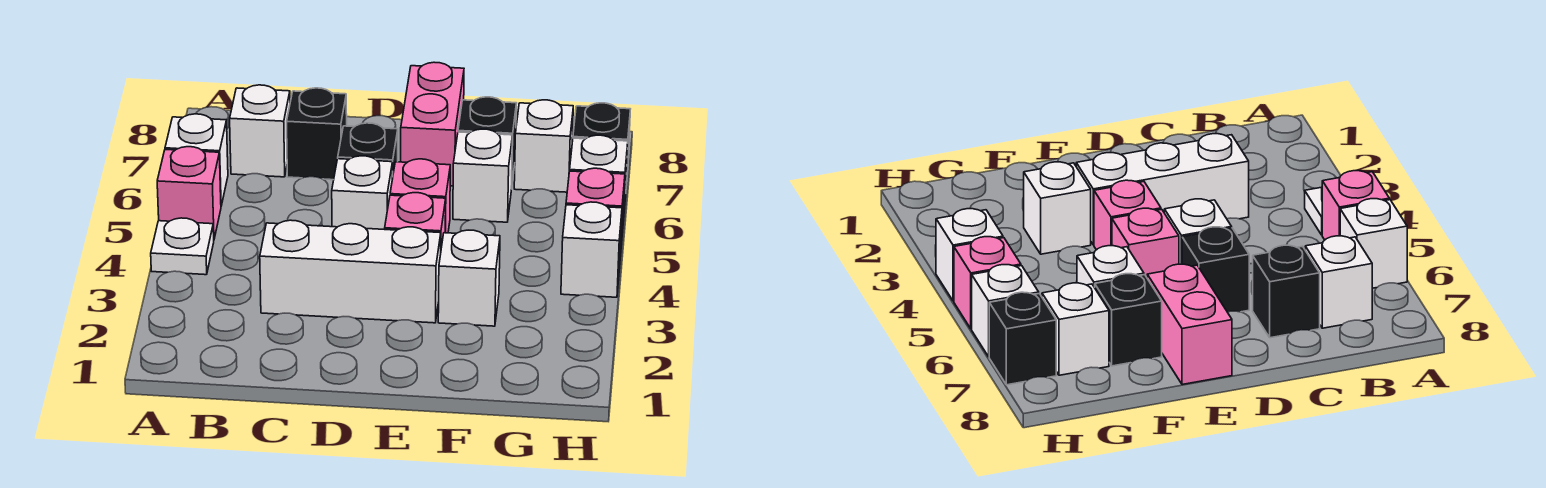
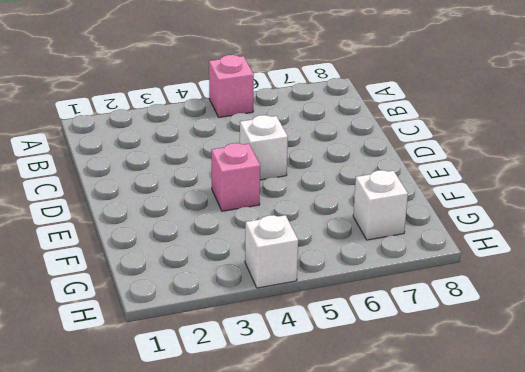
none -> white 1x1 plate [151,218,214,275]
none -> white 1x1 brick [165,114,228,206]
none -> white 1x1 brick [230,85,290,177]

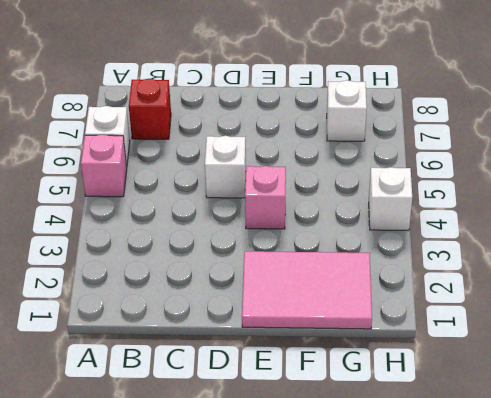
red 1x1 brick [129,79,171,139] -> white 1x1 brick [230,85,290,177]
pink 2x3 tile [242,251,372,329] -> none
none -> white 1x1 plate [151,218,214,275]
none -> white 1x3 brick [260,220,441,323]
none -> black 1x1 brick [287,88,347,180]

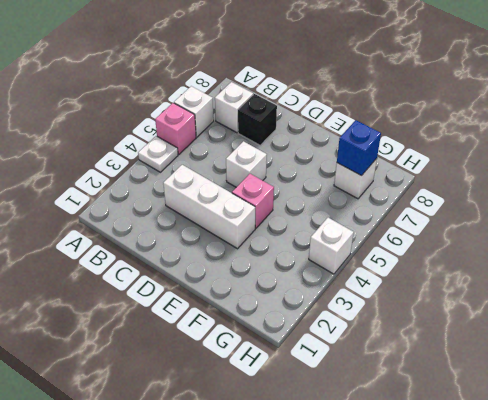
blue 1x1 brick [337,120,381,176] -> none
none -> black 1x1 brick [338,123,398,179]
none -> pink 1x1 brick [390,159,450,233]
none -> pink 1x2 brick [401,62,464,186]

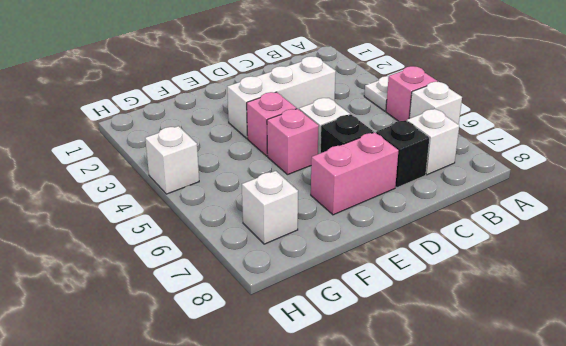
pink 1x2 brick [311,132,399,215] -> pink 1x2 brick turned to [401,62,464,186]
none -> white 1x1 brick [438,230,500,326]
none -> white 1x1 brick [453,129,513,222]
none -> black 1x1 brick [458,97,517,189]

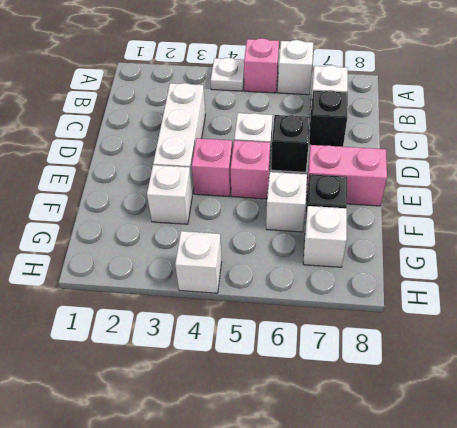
none -> pink 1x1 brick [566,168,625,256]
none -> white 1x1 brick [570,135,628,221]
none -> black 1x1 brick [573,103,630,186]

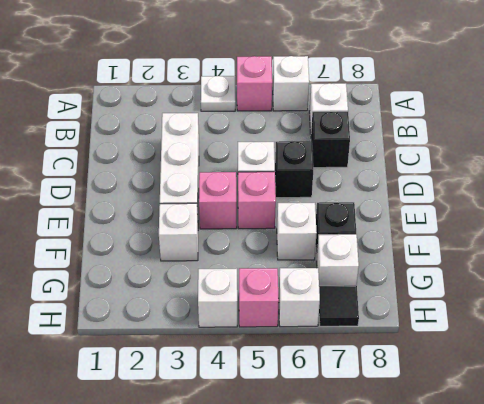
black 1x1 tile [319,285,359,326] -> black 1x1 brick [573,103,630,186]
none -> pink 1x2 brick [401,62,464,186]

